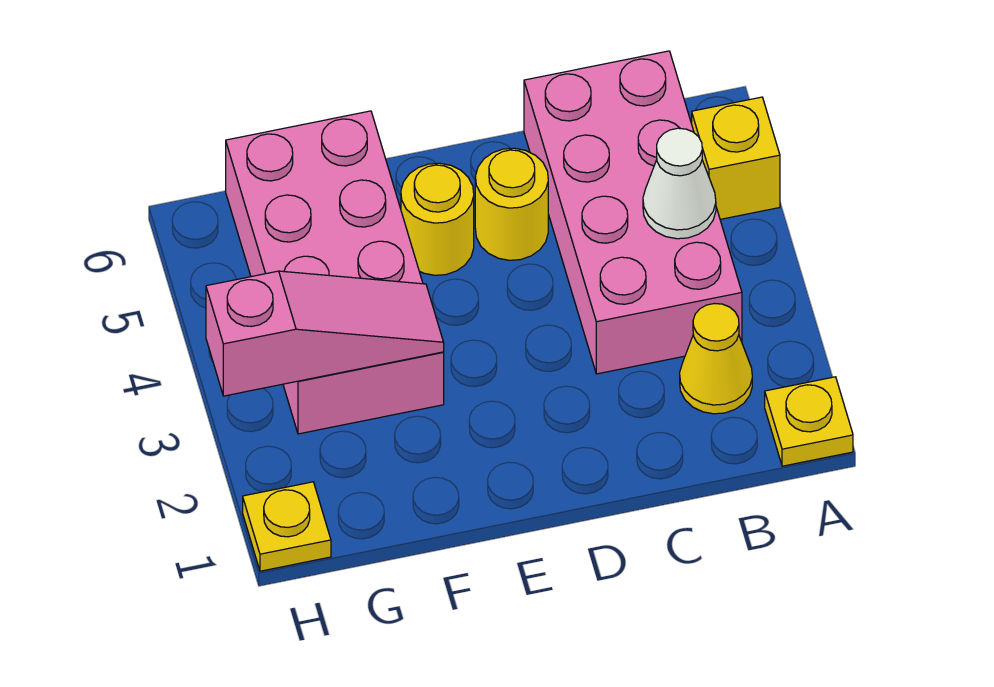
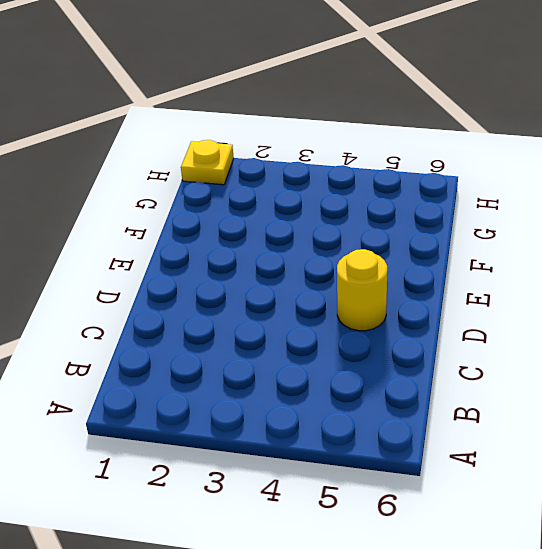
none -> yellow 1x1 plate [765,377,853,466]
none -> yellow 1x1 brick [692,97,780,219]

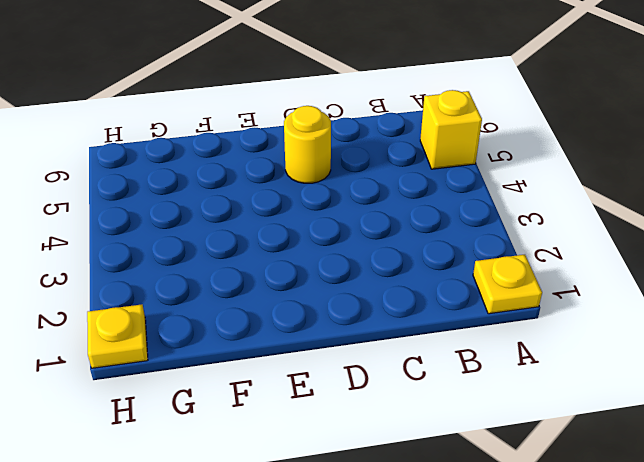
none -> yellow 1x1 cone [680,304,752,414]
none -> pink 2x4 brick [524,51,742,374]

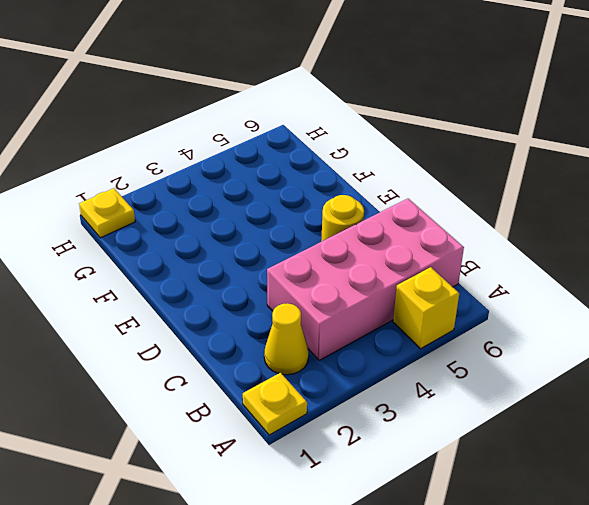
none -> yellow 1x1 round brick [401,163,474,275]
none -> pink 2x4 brick [226,111,444,434]

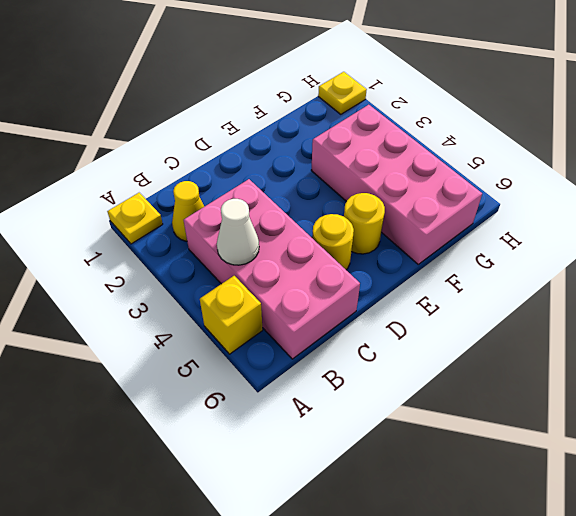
none -> pink 1x3 slope [206,271,444,396]

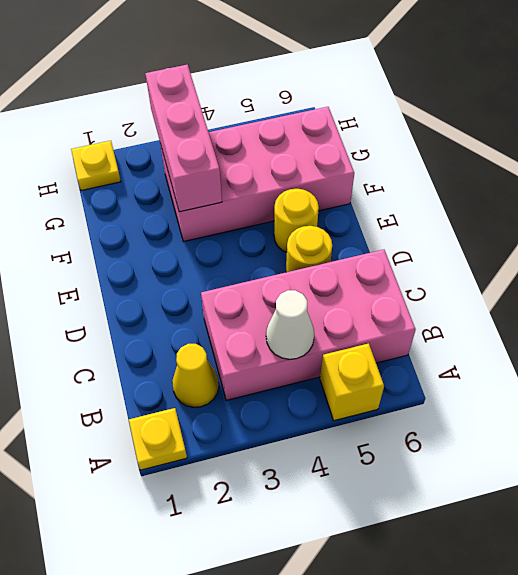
pink 1x3 brick [145,65,222,212] -> pink 1x3 slope [206,271,444,396]

